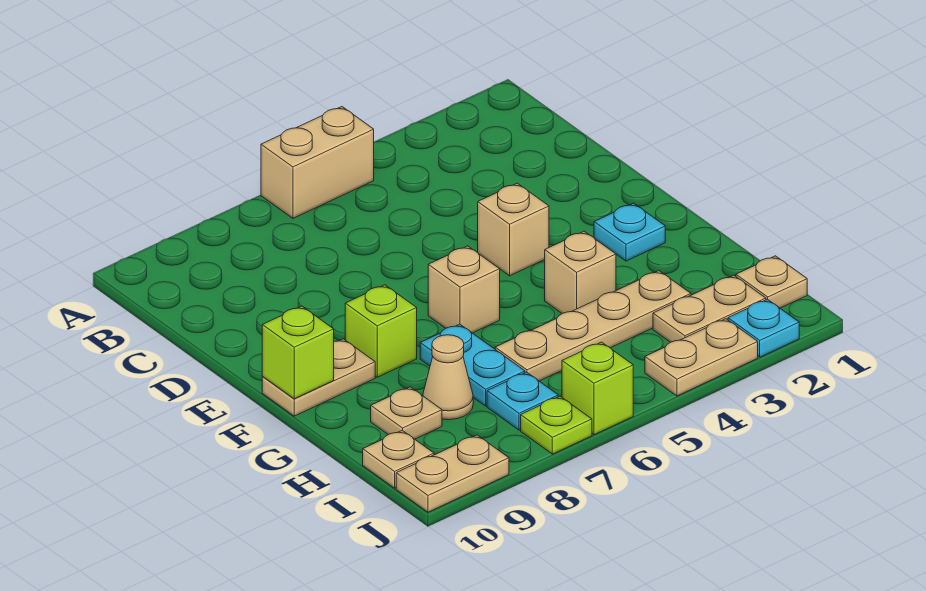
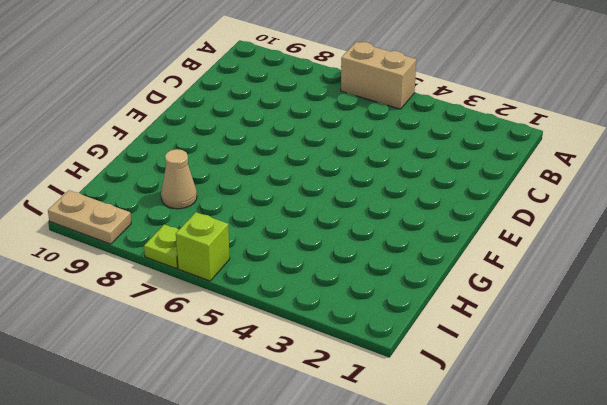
none -> tan 1x1 brick [478,183,549,276]
none -> cyan 1x1 plate [594,203,665,261]
none -> tan 1x1 brick [428,246,500,333]

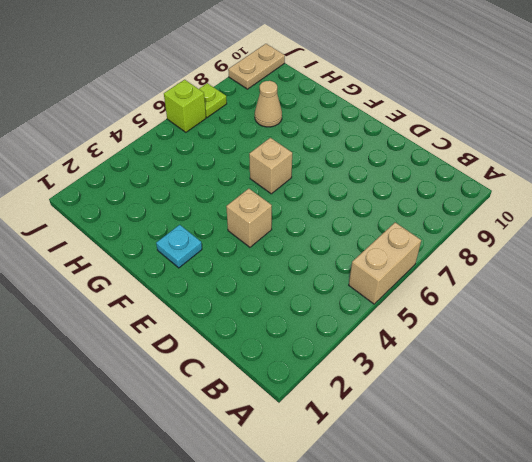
none -> lime 1x1 brick [345,285,417,377]
none -> tan 1x2 plate [262,339,375,416]
none -> tan 1x1 brick [545,231,616,313]

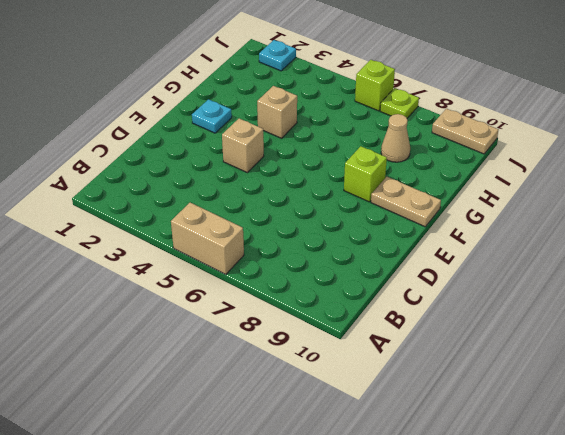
none -> tan 1x1 brick [428,246,500,333]
none -> cyan 1x2 plate [420,324,525,406]
none -> tan 1x4 plate [495,271,691,381]

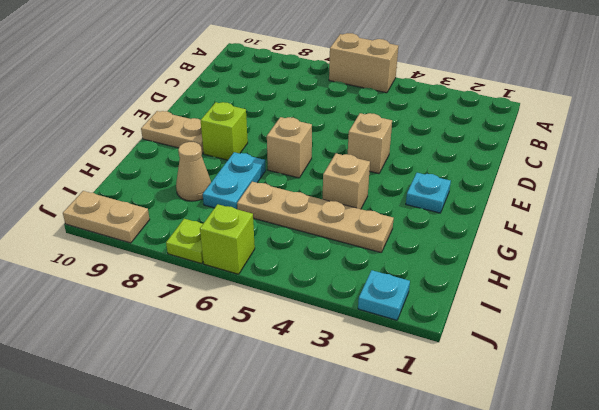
none -> tan 1x1 plate [371,387,442,439]
none -> tan 1x1 plate [736,256,807,308]
none -> tan 1x2 plate [653,275,766,342]

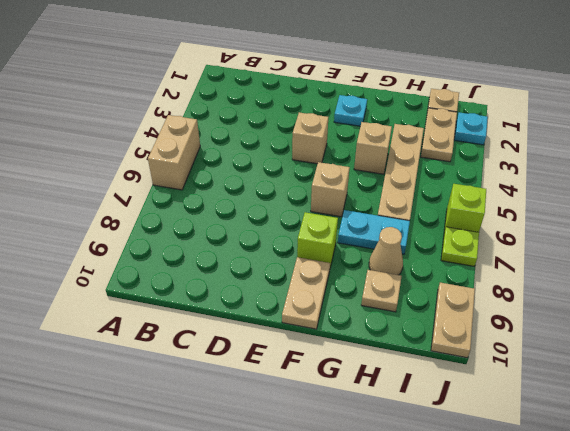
none -> cyan 1x1 plate [487,372,558,430]
none -> tan 1x1 plate [363,430,434,488]
none -> tan 1x2 plate [645,319,758,396]

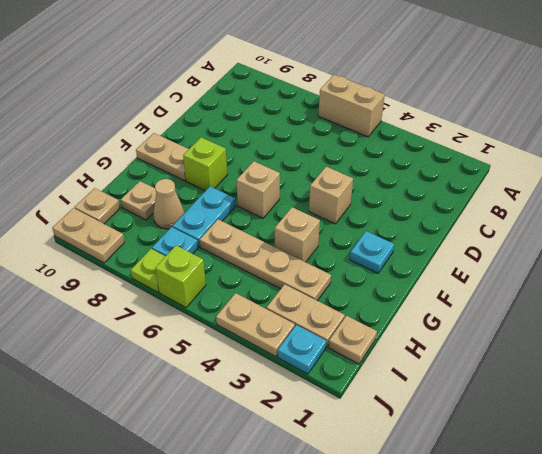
none -> lime 1x1 brick [262,306,334,399]

